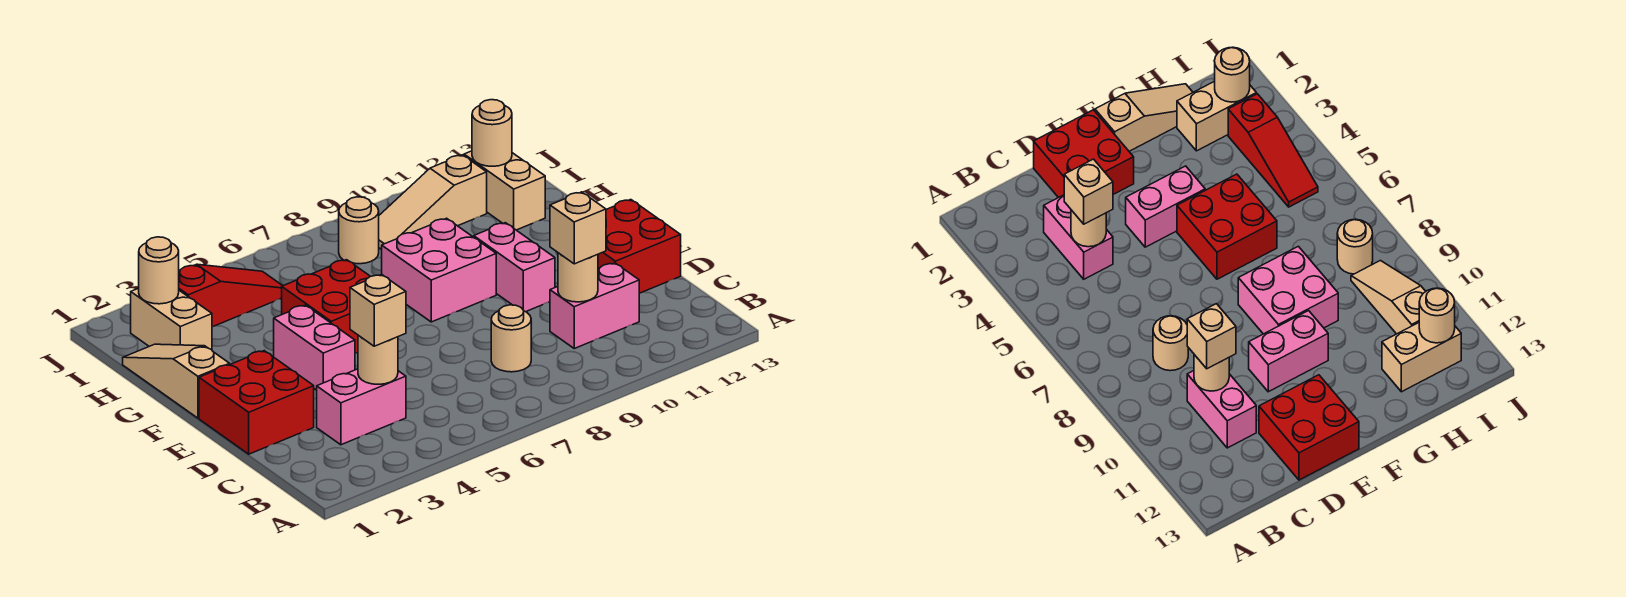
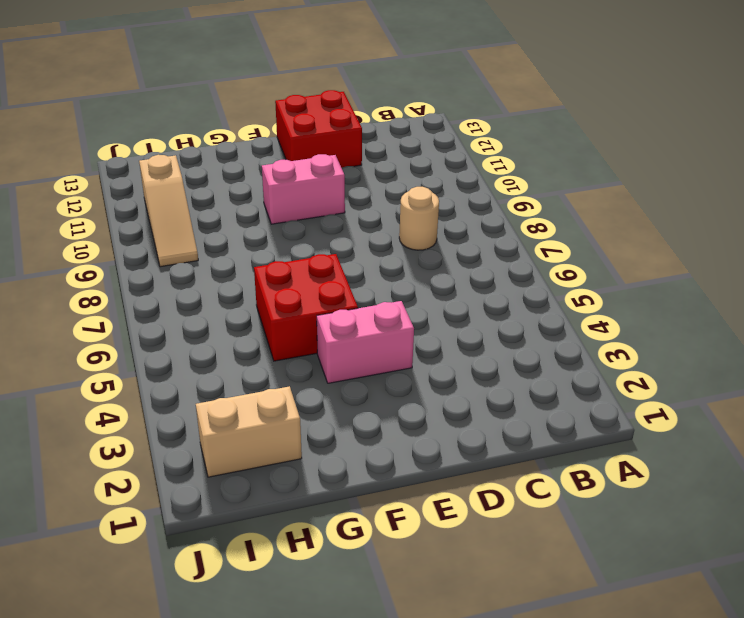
none -> pink 1x2 brick [317,369,406,445]
none -> pink 1x2 brick [550,263,639,348]
none -> red 2x2 brick [199,351,314,454]

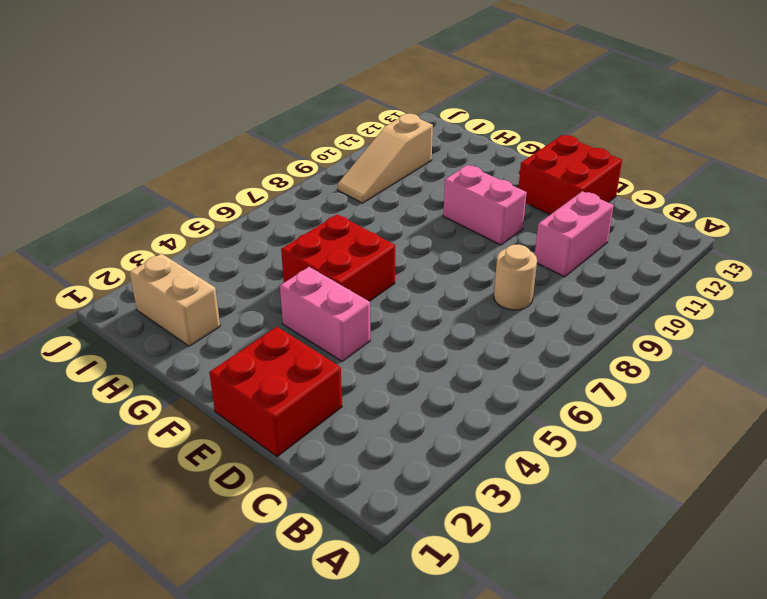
none -> pink 1x2 brick [317,369,406,445]
none -> tan 1x3 slope [123,344,230,418]
none -> pink 2x2 brick [382,218,496,322]

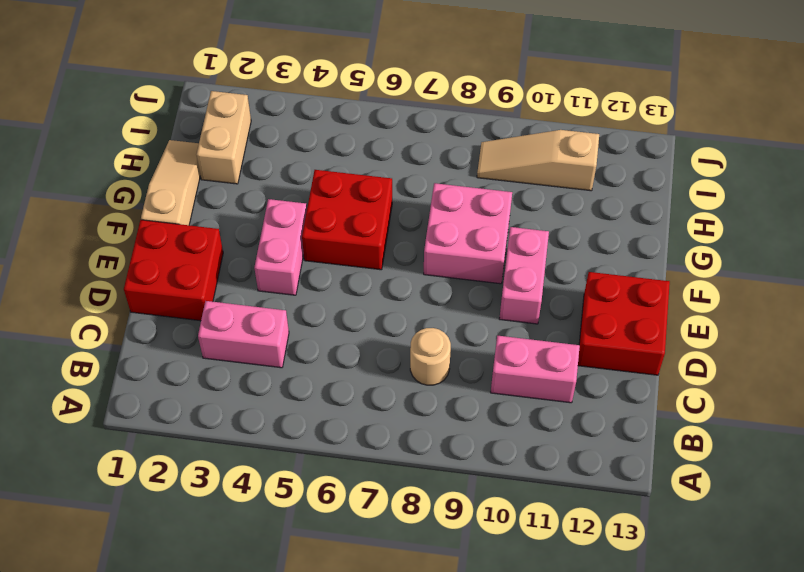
none -> tan 1x2 brick [464,151,545,230]
none -> red 1x3 slope [179,264,282,327]
none -> tan 1x1 round brick [339,197,379,264]

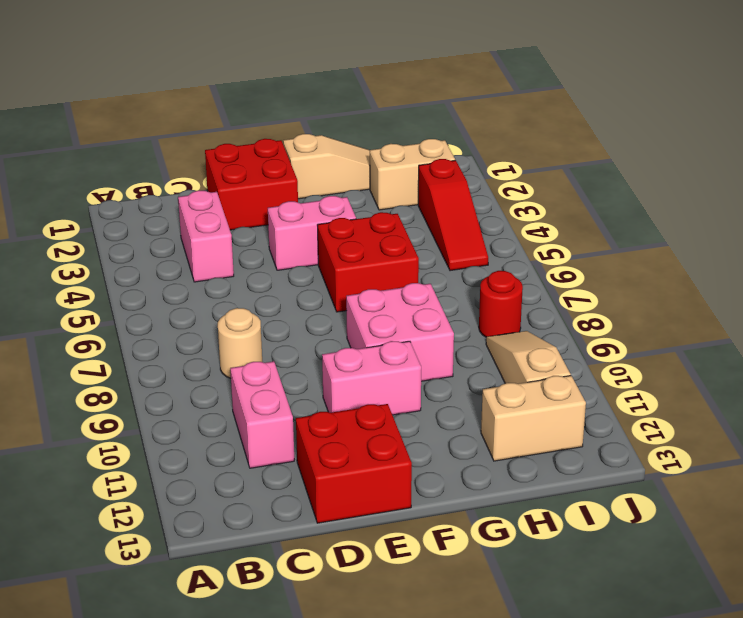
red 1x1 round brick [479,271,523,337] -> tan 1x1 round brick [339,197,379,264]
none -> tan 1x1 round brick [358,335,398,384]
none -> tan 1x1 round brick [558,253,598,302]
none -> tan 1x1 round brick [139,237,179,304]

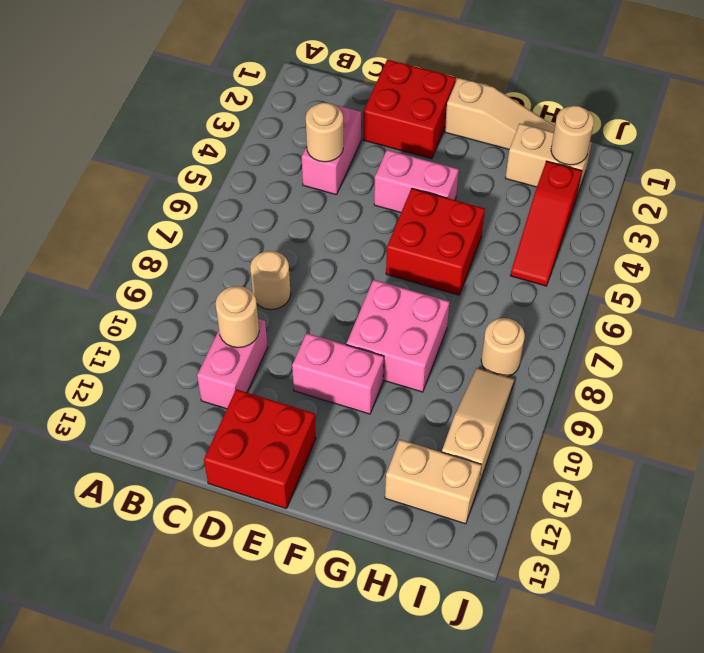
none -> tan 1x1 round brick [472,100,512,166]
none -> tan 1x1 brick [350,274,406,346]
none -> tan 1x1 brick [550,192,606,264]

